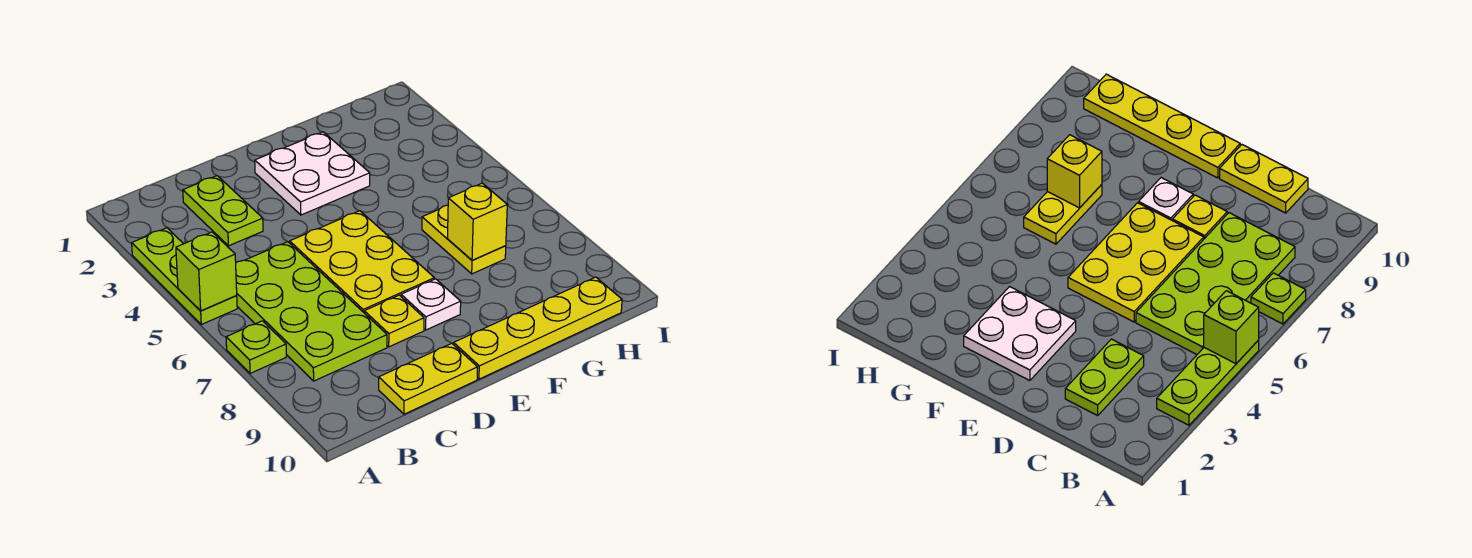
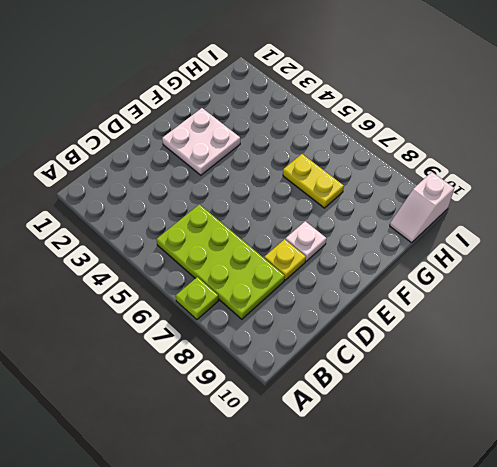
white 1x2 slope [390,172,454,243] -> yellow 1x4 plate [454,277,622,379]
none -> lime 1x3 plate [132,228,237,324]
none -> lime 1x2 plate [183,176,263,246]
none -> yellow 1x2 plate [379,343,478,414]

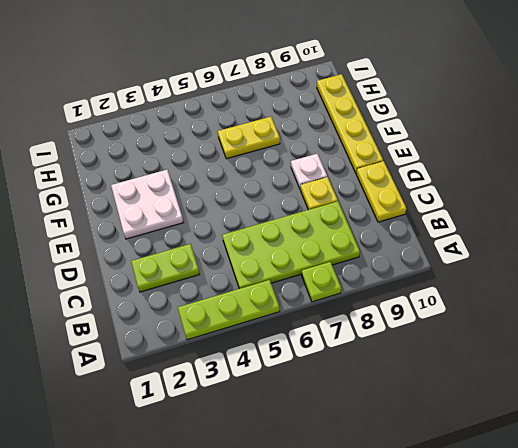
none -> yellow 2x3 plate [290,211,434,312]
none -> lime 1x1 brick [176,232,237,311]
none -> yellow 1x1 brick [447,183,507,260]

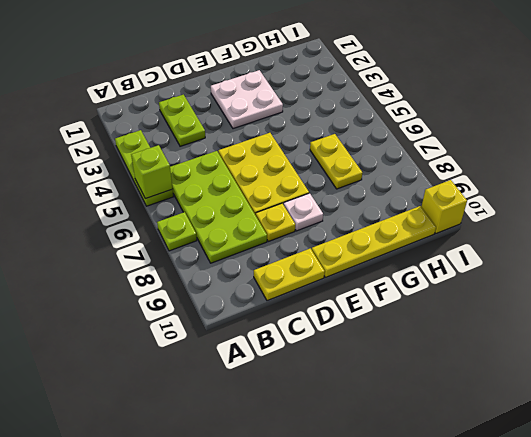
yellow 1x1 brick [421,180,467,233] -> yellow 1x1 brick moved to [447,183,507,260]

